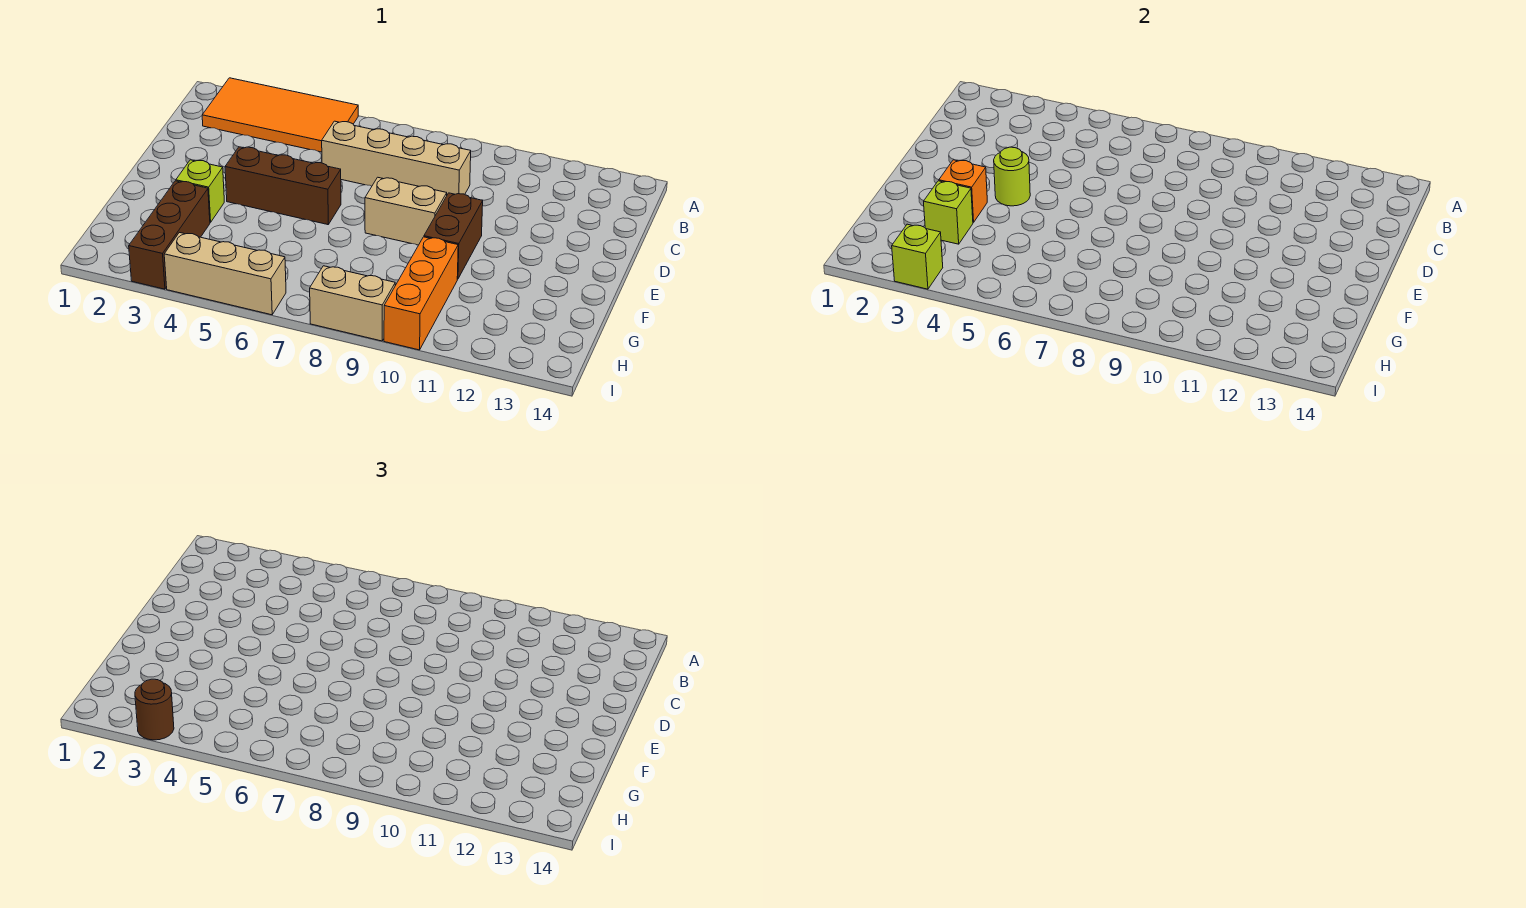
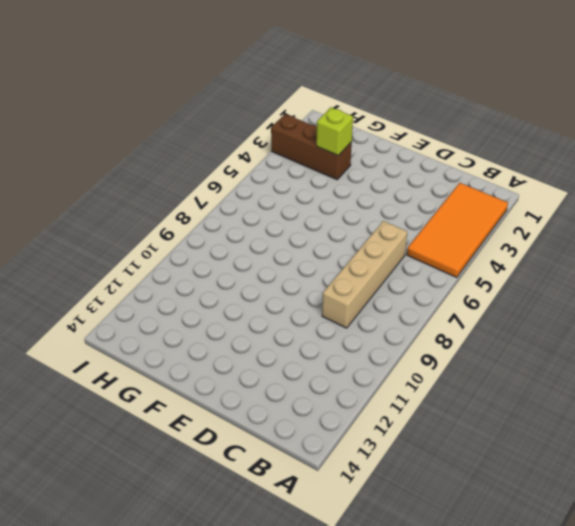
none -> brown 1x3 brick [225,147,341,225]
none -> tan 1x2 brick [365,177,447,245]
none -> brown 1x2 brick [424,193,483,279]

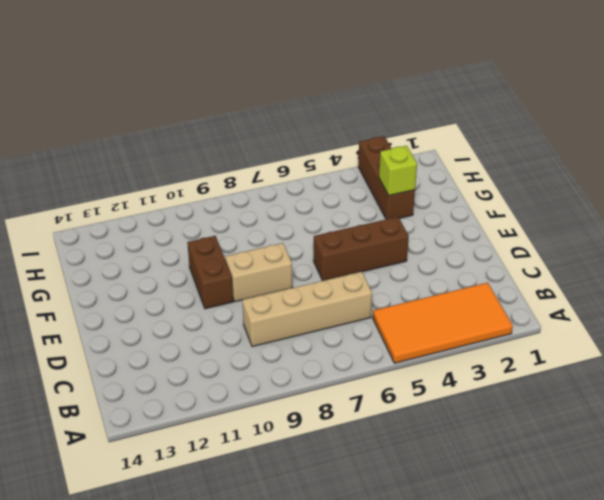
none -> lime 1x1 brick [176,160,224,222]
none -> orange 1x3 brick [384,237,458,350]
none -> tan 1x3 brick [164,233,286,315]

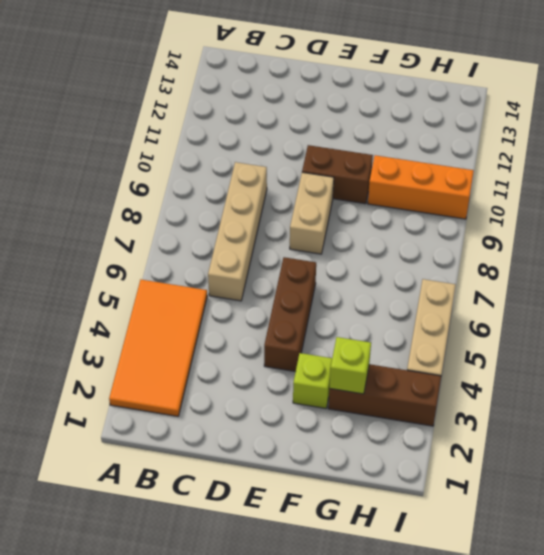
none -> tan 1x2 brick [310,266,395,341]
none -> lime 1x1 round brick [994,147,1030,206]
none -> orange 1x1 brick [939,160,987,222]

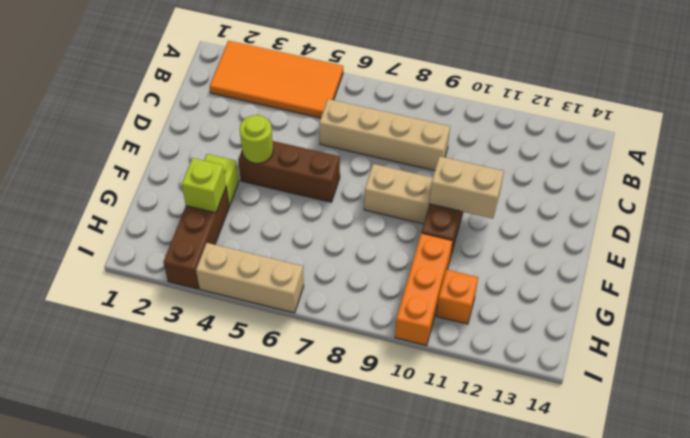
tan 1x2 brick [429,156,504,219] -> tan 1x2 brick moved to [310,266,395,341]
orange 1x1 brick [436,270,478,324] -> orange 1x1 brick moved to [939,160,987,222]
none -> lime 1x1 brick [892,224,943,289]
none -> brown 1x1 round brick [135,679,174,740]

